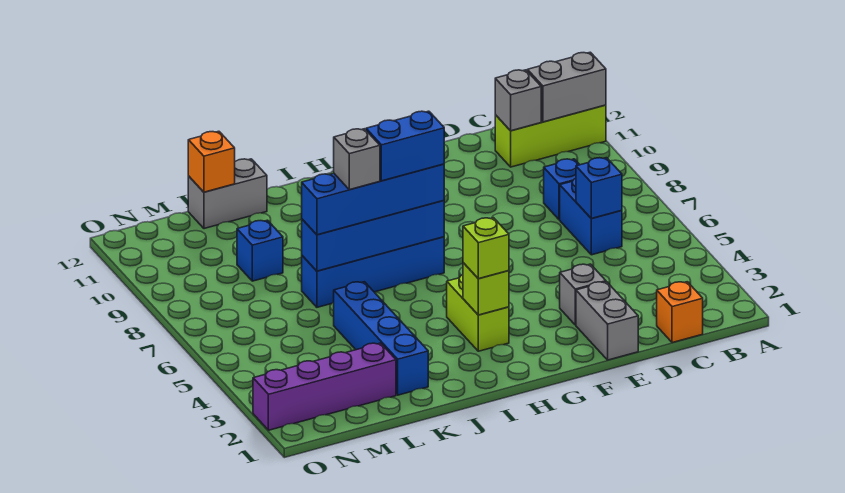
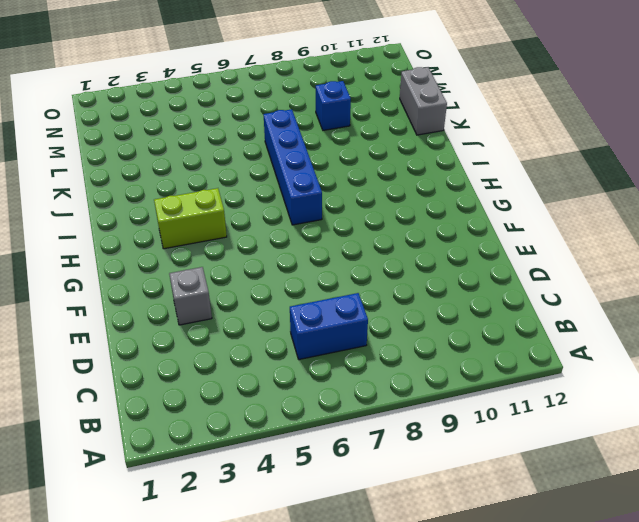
none -> lime 1x3 brick [495,105,606,167]
none -> orange 1x1 brick [657,282,703,343]
none -> blue 1x1 brick [544,159,580,220]

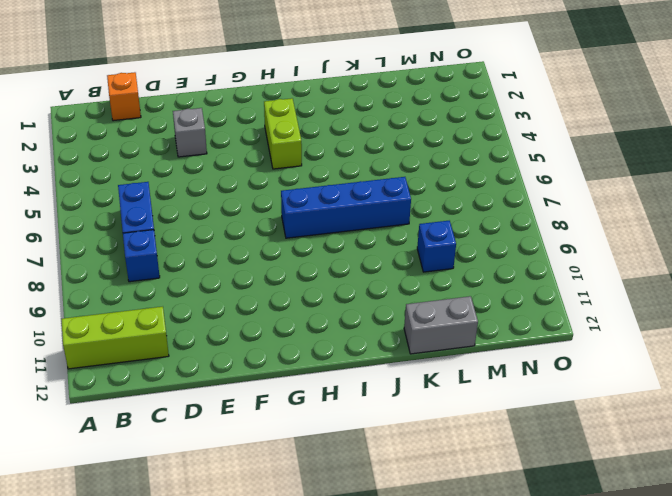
none -> grey 1x2 brick [576,282,638,360]
none -> blue 1x4 brick [334,282,428,395]
none -> purple 1x4 brick [253,343,396,430]

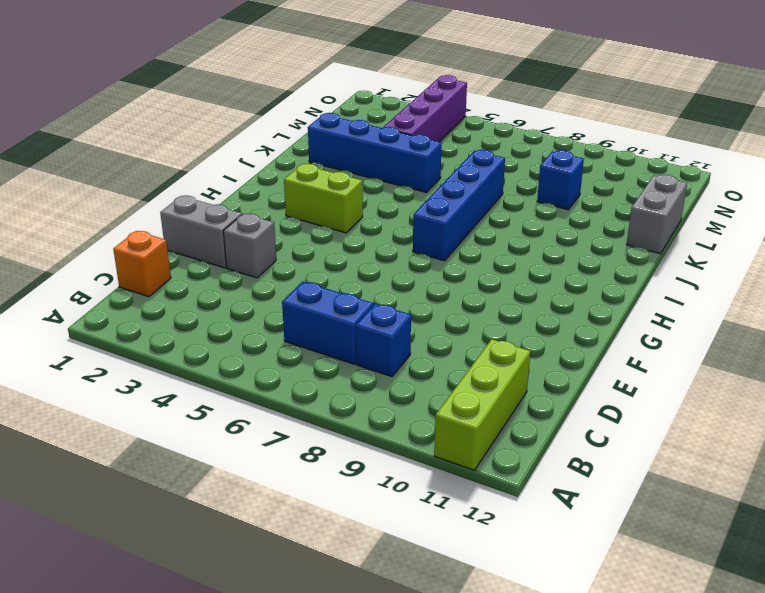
purple 1x4 brick [383,75,467,142] -> purple 1x4 brick moved to [253,343,396,430]
none -> grey 1x2 brick [527,52,606,122]
none -> blue 1x1 brick [576,158,622,219]
none -> grey 1x1 brick [495,70,541,131]

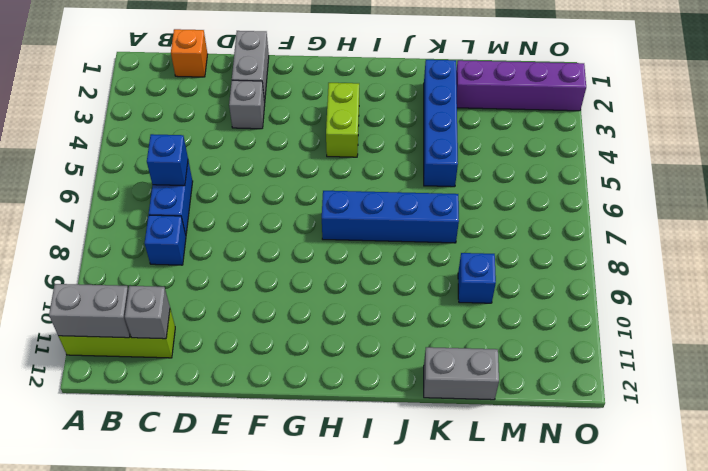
none -> lime 1x1 brick [463,263,509,315]
none -> blue 1x4 brick [302,200,444,271]
none -> orange 1x1 brick [188,131,235,192]

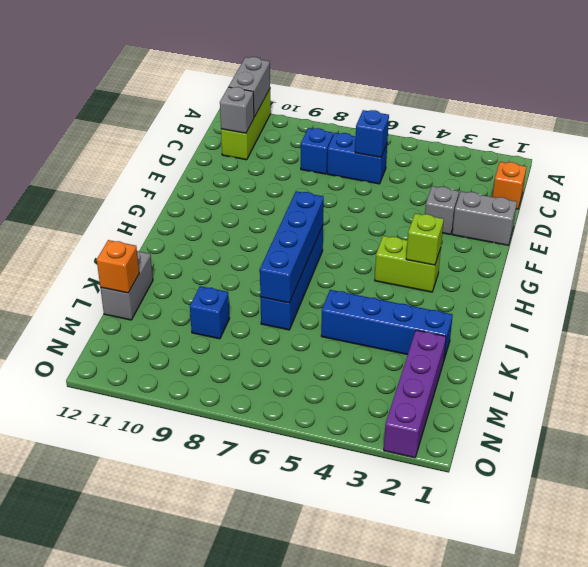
none -> lime 1x1 brick [463,218,509,279]
none -> blue 1x4 brick [302,164,444,235]
none -> blue 1x2 brick [366,111,444,181]

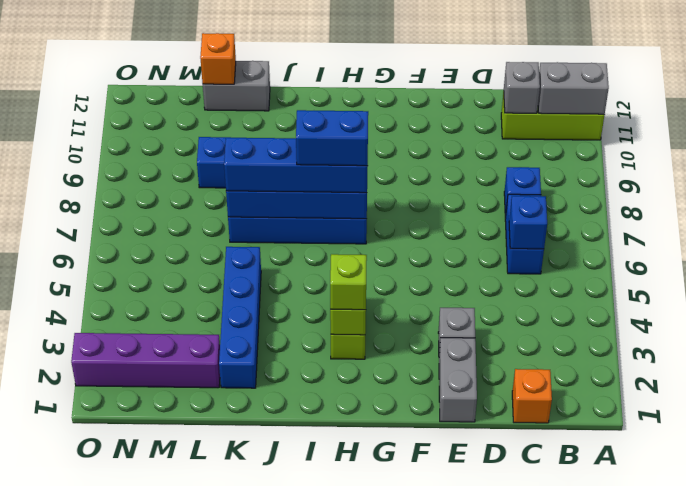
none -> grey 1x1 brick [334,129,380,190]

